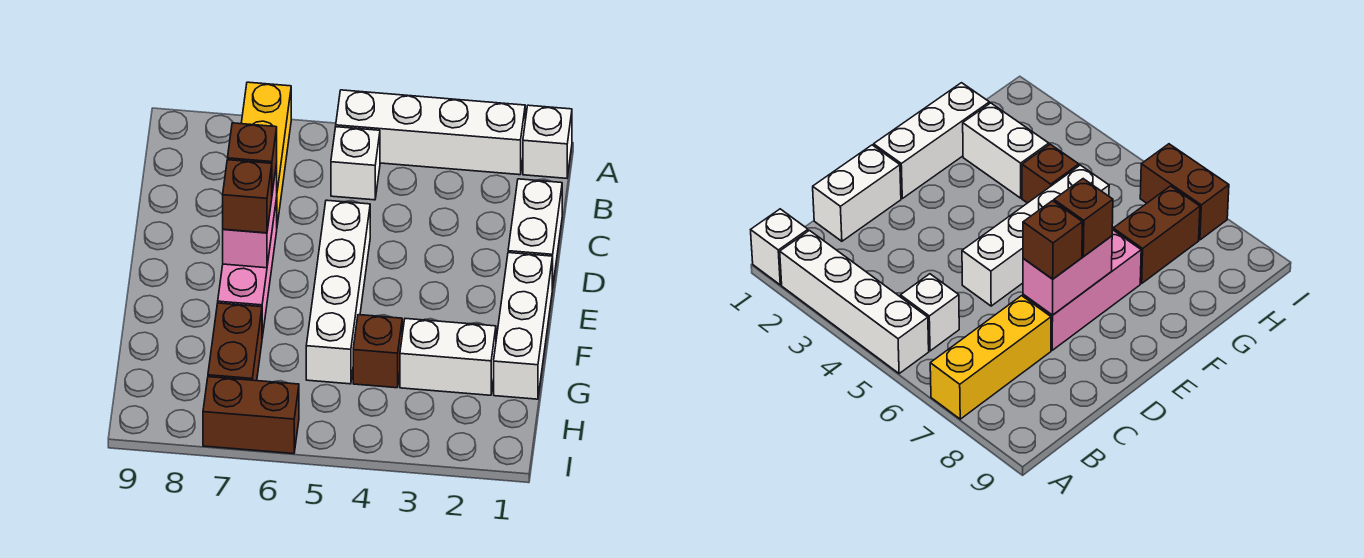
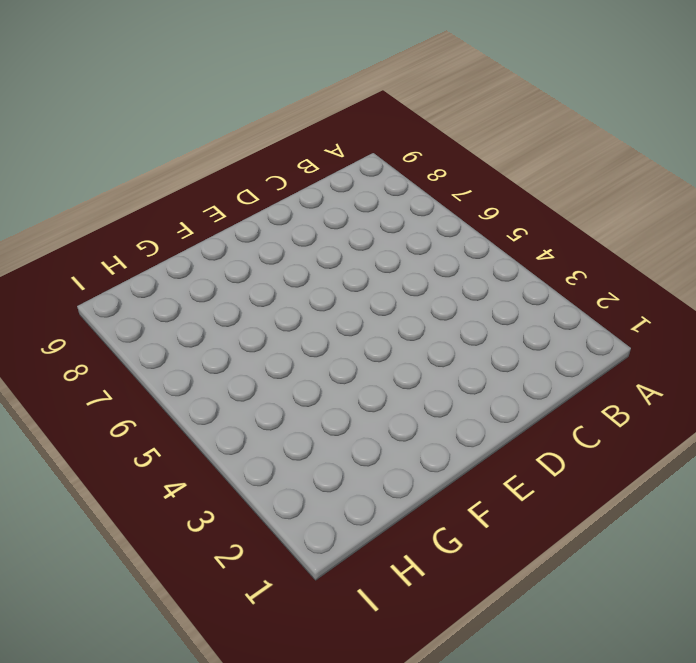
none -> white 1x1 brick [523,105,572,178]
none -> white 1x4 brick [336,90,525,175]
none -> yellow 1x3 brick [241,82,291,225]

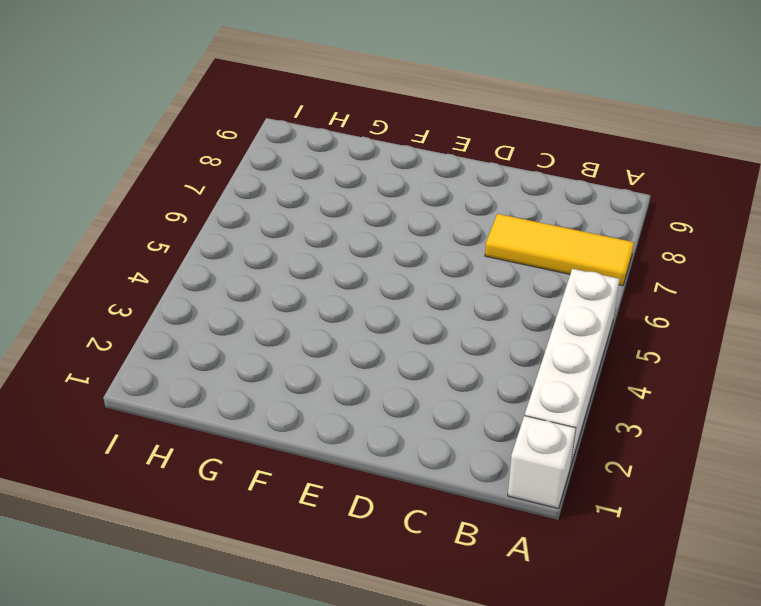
yellow 1x3 tile [485,214,634,286] -> yellow 1x3 brick [241,82,291,225]
none -> white 1x1 brick [331,127,380,200]
none -> white 1x2 brick [508,179,562,289]
none -> white 1x4 brick [306,200,370,384]

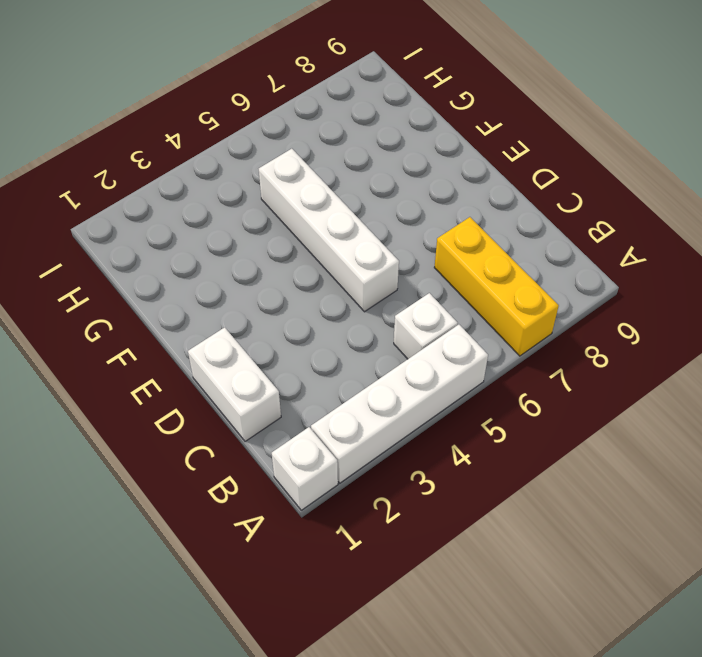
none -> pink 1x3 brick [218,198,277,337]
none -> white 1x3 brick [494,253,552,399]
none -> white 1x2 brick [400,319,496,395]

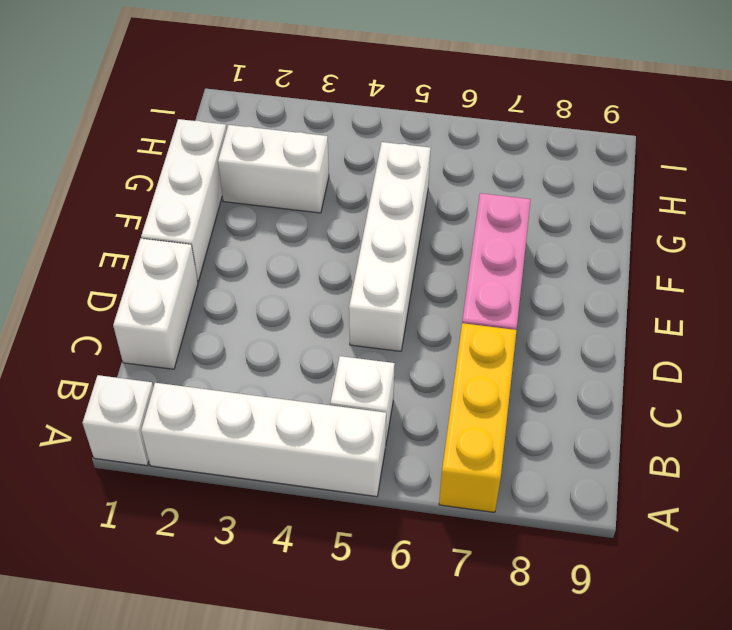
none -> brown 1x1 brick [353,315,402,388]
none -> brown 1x2 brick [208,303,262,381]
none -> brown 1x2 brick [203,377,299,454]

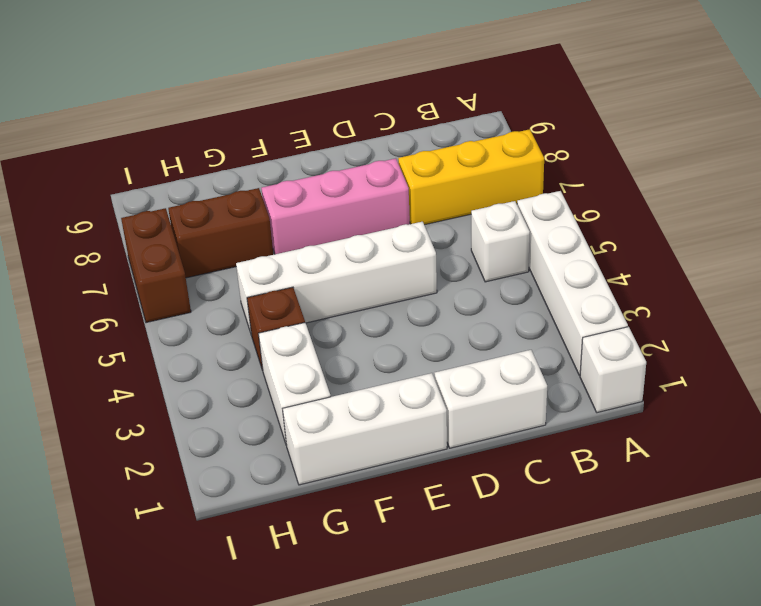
none -> pink 1x2 brick [223,163,277,268]
none -> brown 1x1 brick [228,123,277,193]
none -> brown 1x1 brick [223,160,272,233]

